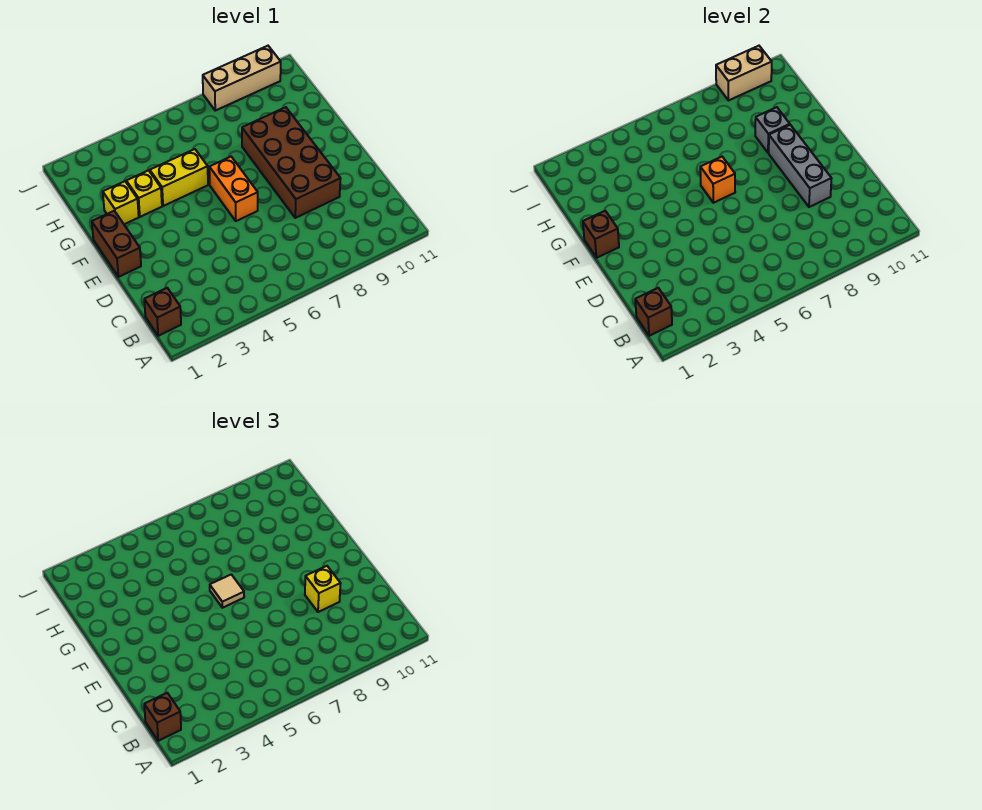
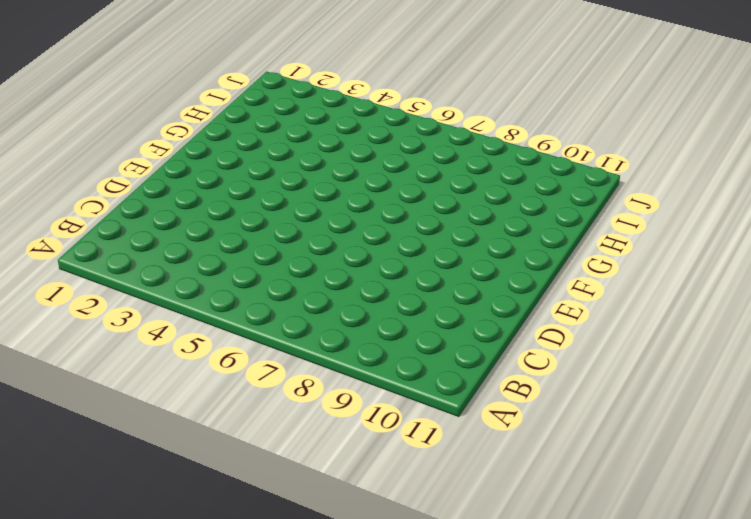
none -> brown 1x1 brick [144,288,181,336]
none -> brown 2x4 brick [242,107,341,218]
none -> brown 1x2 brick [92,211,141,277]

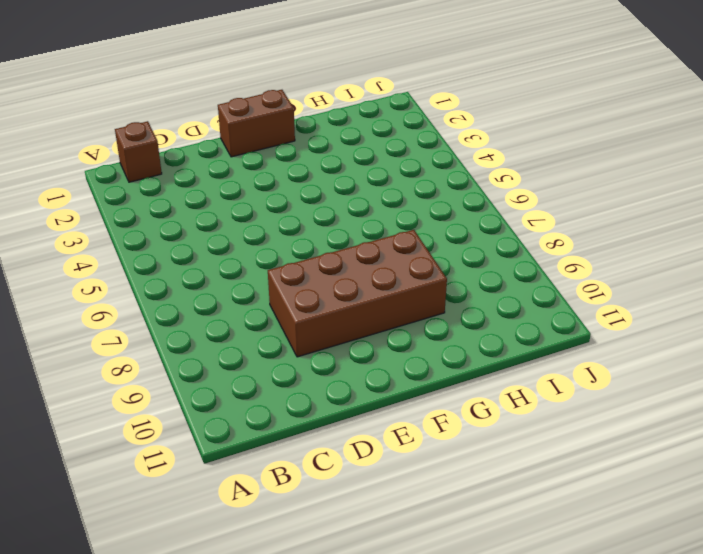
none -> orange 1x2 brick [209,157,258,221]
none -> yellow 1x1 brick [103,181,139,224]
none -> yellow 1x1 brick [126,170,162,217]

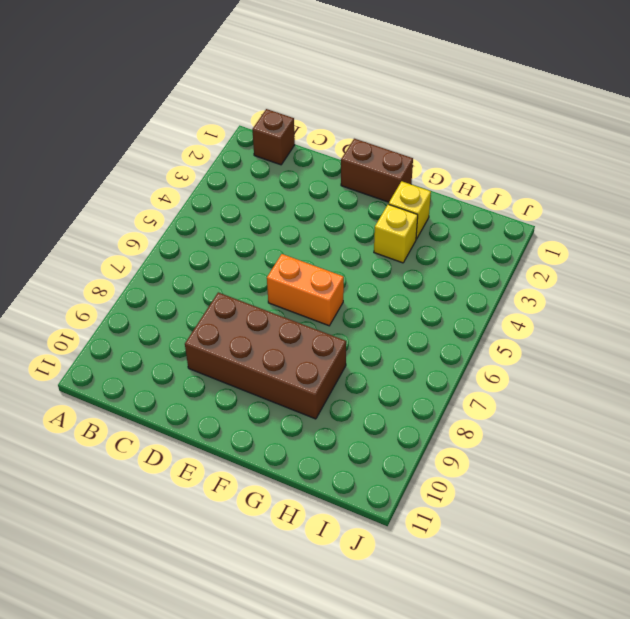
none -> yellow 1x2 brick [150,149,208,206]
none -> tan 1x3 brick [203,46,281,111]
none -> brown 1x1 brick [635,288,672,336]

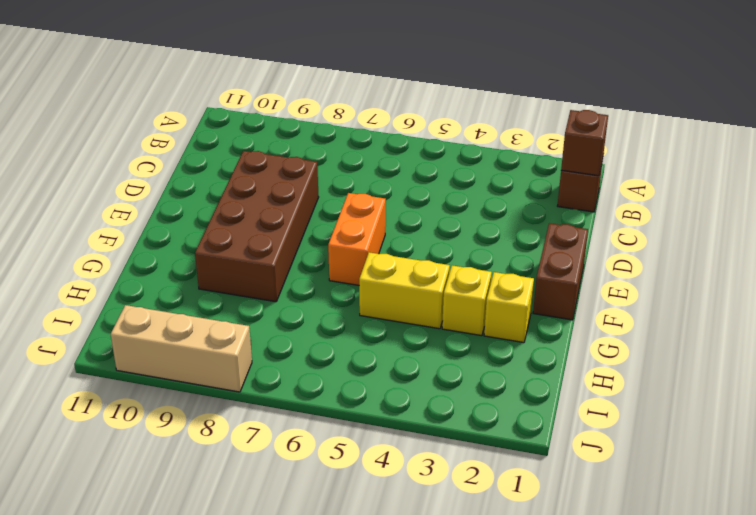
none -> grey 1x3 brick [769,125,832,207]
none -> brown 1x1 brick [583,211,619,258]
none -> orange 1x1 brick [700,157,735,203]

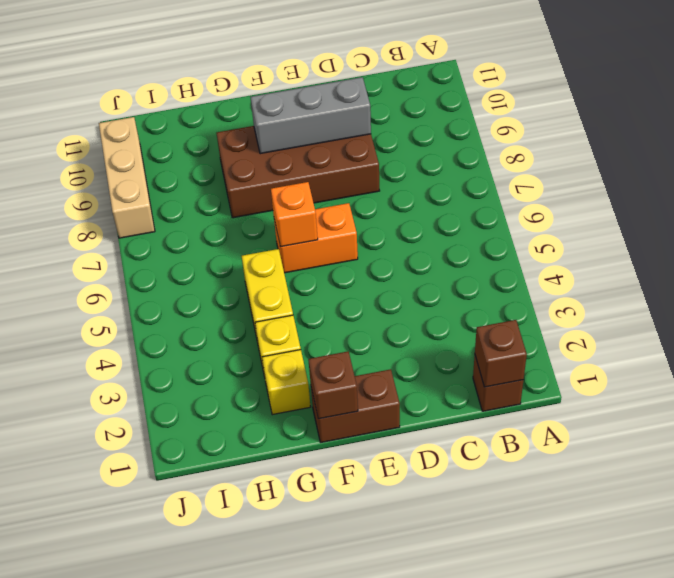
none -> grey 1x1 brick [755,107,790,153]
none -> tan 1x2 brick [716,46,772,101]
none -> brown 1x1 brick [144,693,181,741]

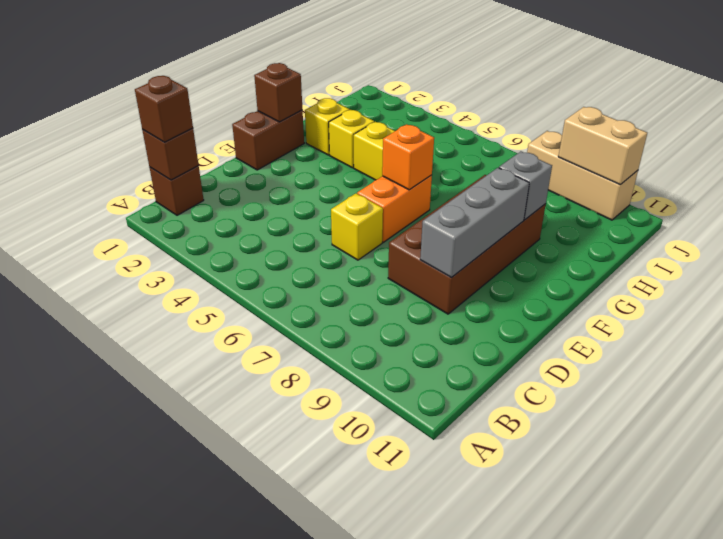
yellow 1x1 brick [331,193,383,260] -> yellow 1x1 brick moved to [305,566,341,612]
none -> tan 1x1 tile [210,574,244,608]

